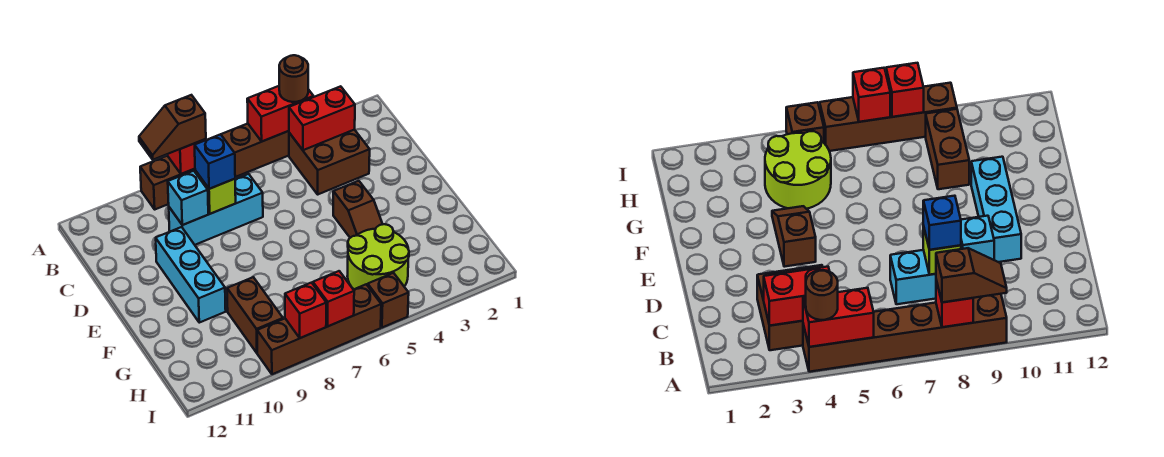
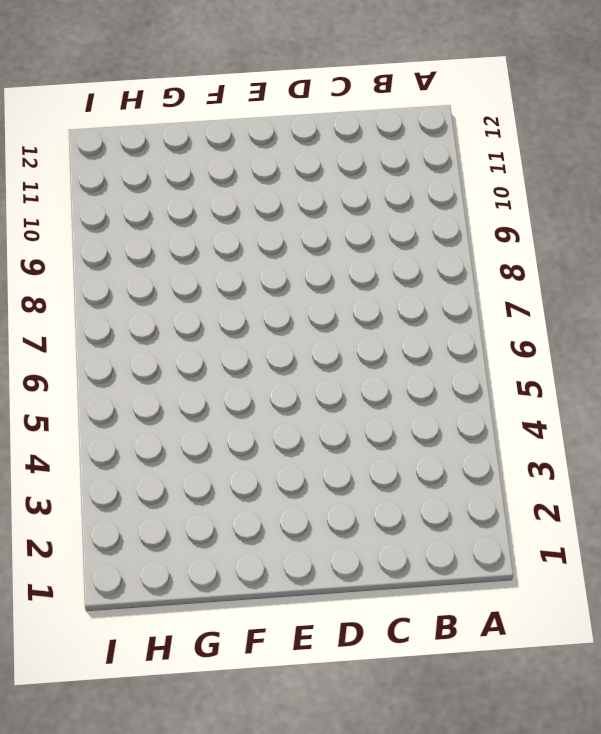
none -> brown 1x6 brick [140,124,289,209]
none -> brown 2x2 brick [289,130,370,194]
none -> cyan 1x3 brick [169,174,263,245]

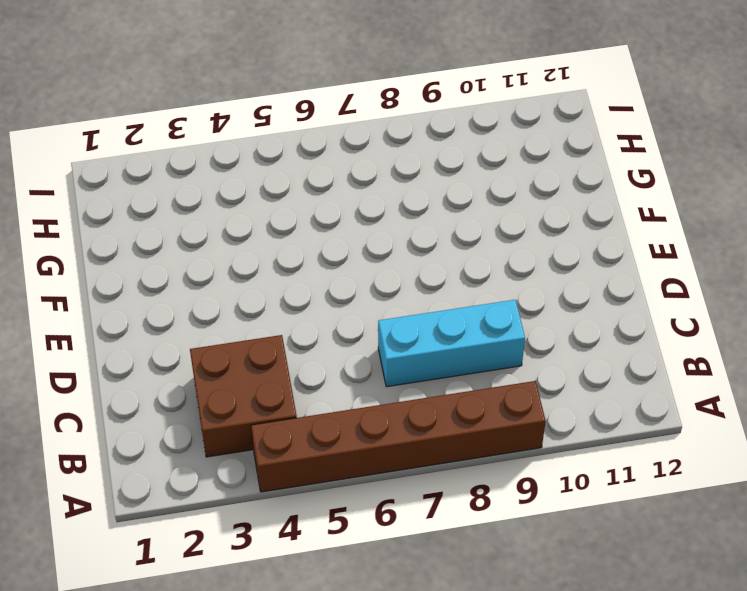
none -> cyan 1x3 brick [156,227,226,323]
none -> brown 1x2 slope [333,181,383,238]
none -> lime 2x2 round brick [347,224,409,289]

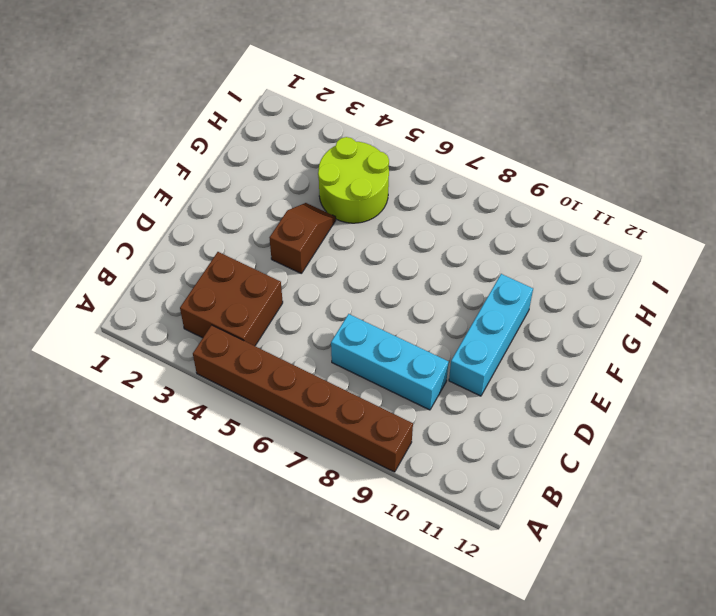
none -> brown 1x2 brick [227,277,283,353]
none -> brown 1x1 brick [368,273,409,328]
none -> brown 1x4 brick [257,284,381,374]

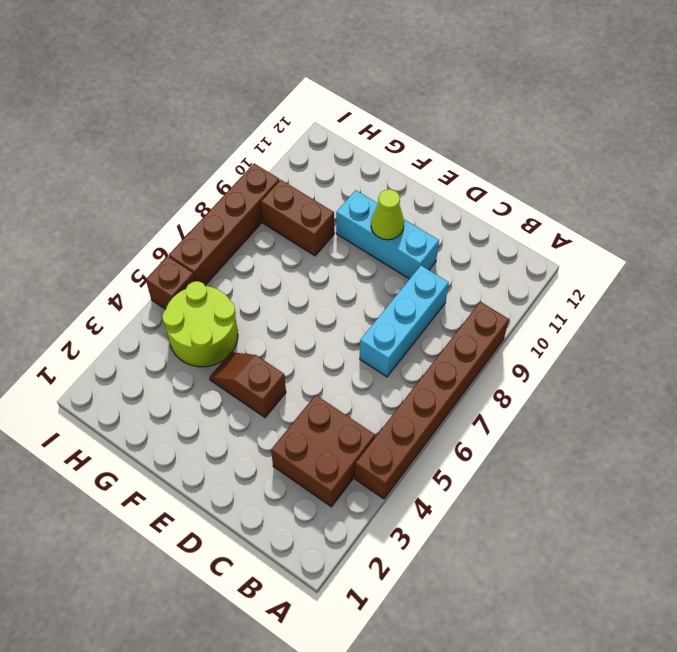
lime 1x1 cone [371,189,404,240] -> none
none -> red 1x2 brick [247,86,314,141]
none -> red 1x1 brick [167,139,206,174]
none -> red 1x2 brick [289,86,355,150]

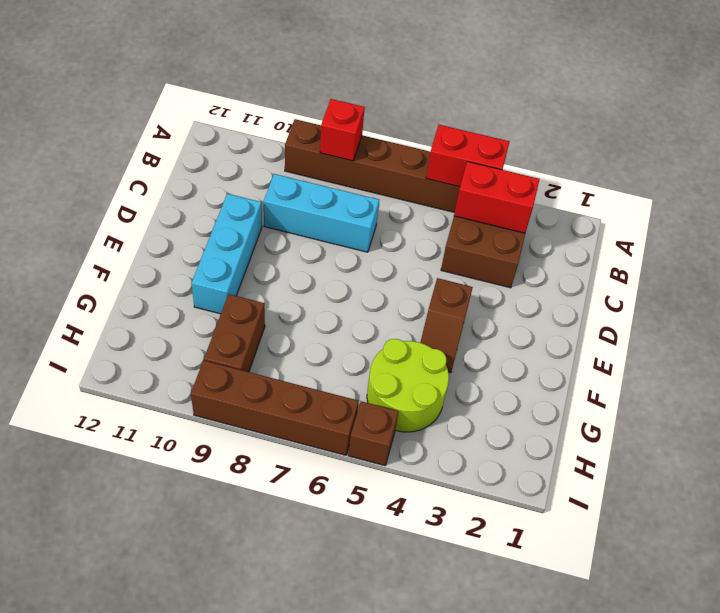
none -> lime 1x1 brick [195,171,236,214]
none -> cyan 1x1 brick [168,171,208,225]
none -> red 1x1 brick [313,271,354,326]

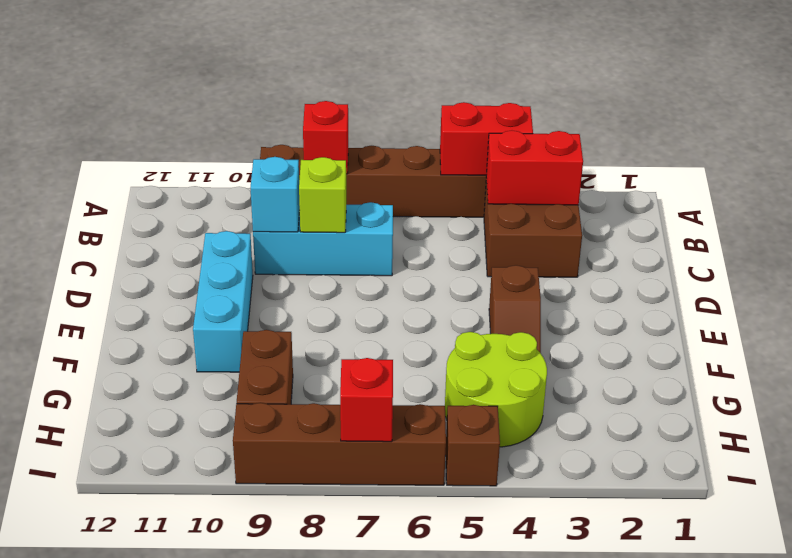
none -> red 1x1 brick [285,283,326,338]
none -> brown 1x1 round brick [279,55,308,102]
none -> brown 1x2 slope [139,95,206,160]

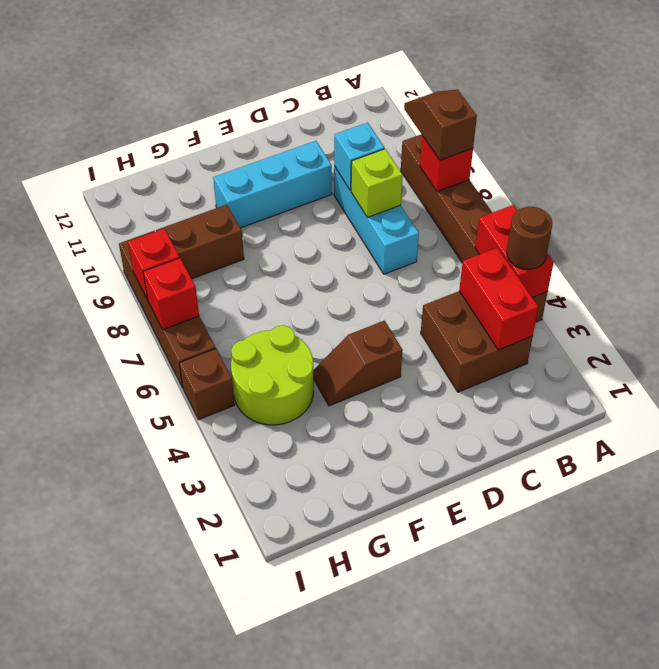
none -> blue 1x1 brick [195,134,235,189]

